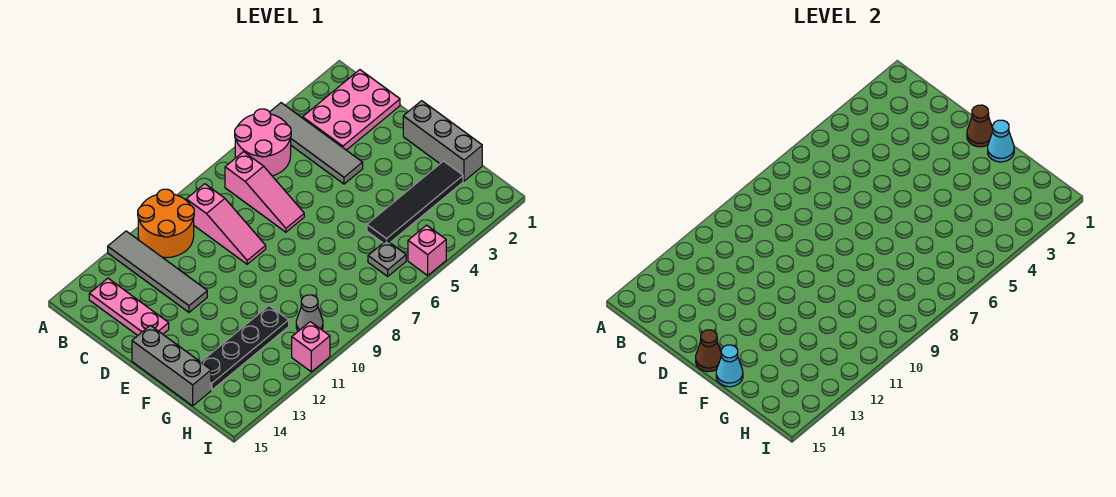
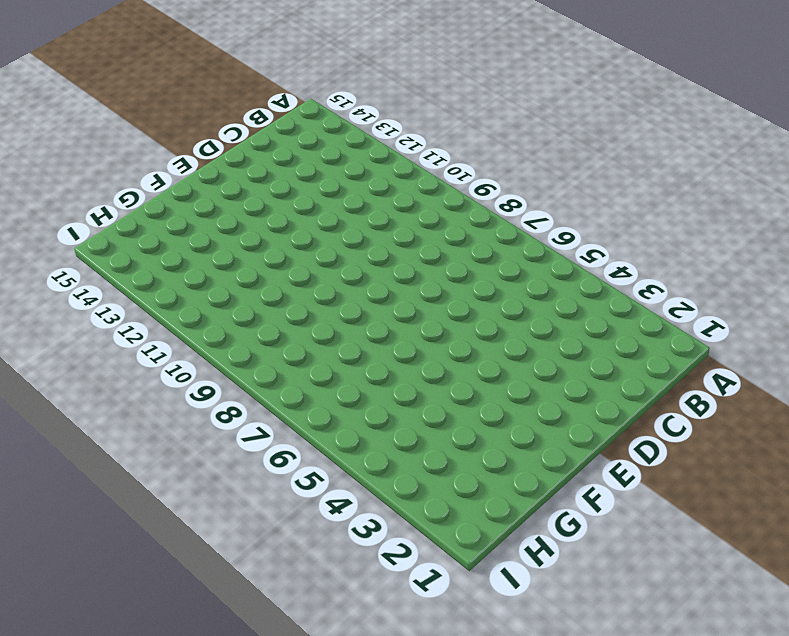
none -> grey 1x4 tile [270,103,363,184]
none -> pink 2x2 round brick [235,109,291,176]
none -> orange 2x2 round brick [138,189,194,258]

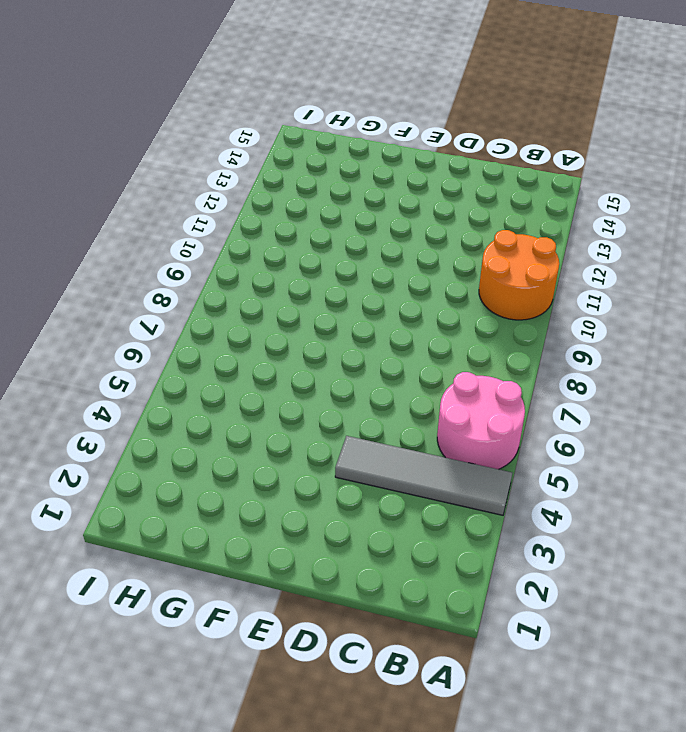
none -> grey 1x4 tile [108,231,207,312]
none -> pink 2x3 plate [303,70,400,150]
none -> pink 1x3 slope [225,152,304,232]

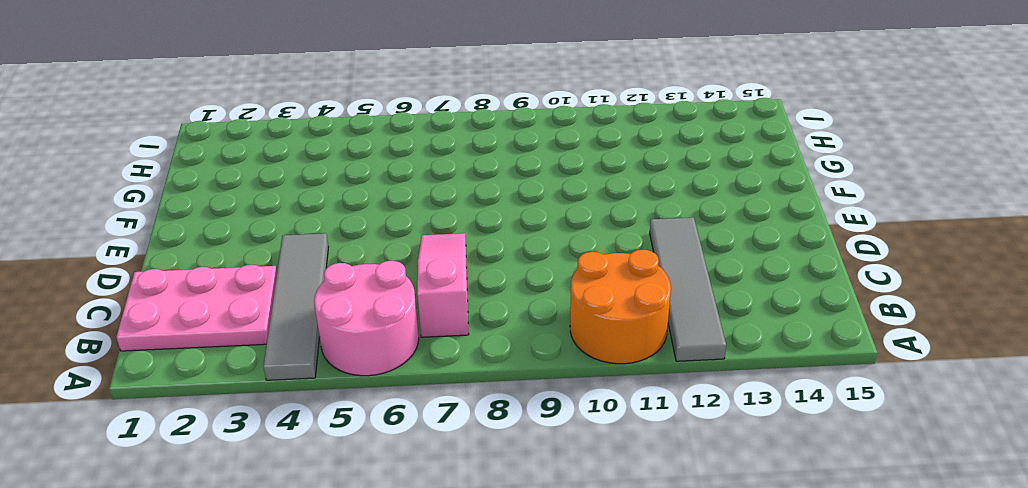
none -> pink 1x3 slope [186,184,266,264]
none -> pink 1x3 plate [89,278,169,335]
none -> grey 1x3 brick [403,101,482,181]

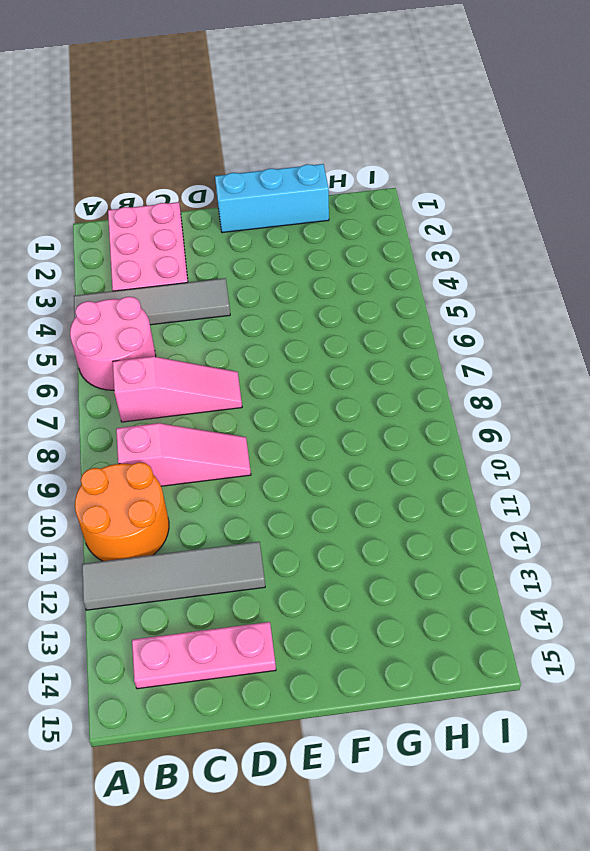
cyan 1x3 brick [215,164,329,233] -> grey 1x3 brick [403,101,482,181]
none -> grey 1x3 brick [132,325,211,406]
none -> black 1x4 tile [367,161,463,243]
none -> black 1x4 plate [201,306,289,390]

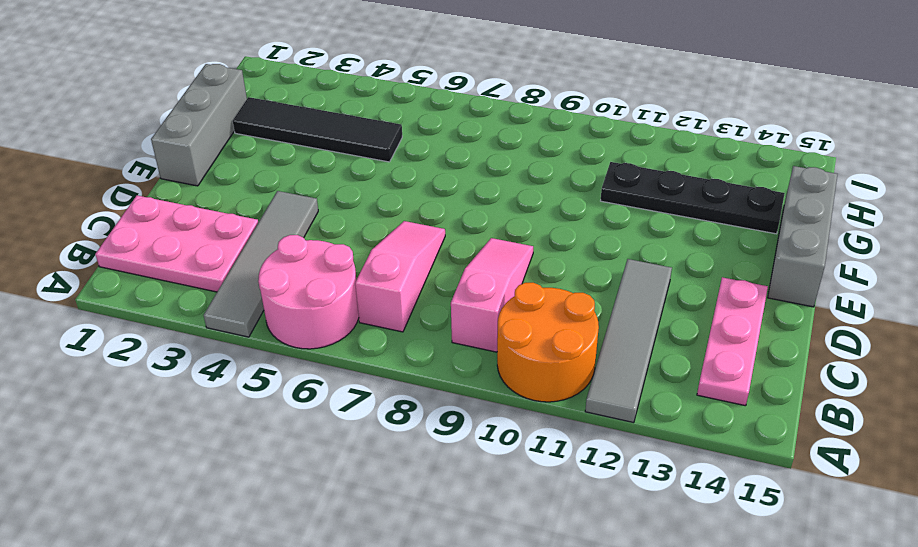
none -> grey 1x1 plate [368,240,406,276]
none -> grey 1x1 cone [296,295,323,331]
none -> pink 1x1 brick [408,225,446,275]

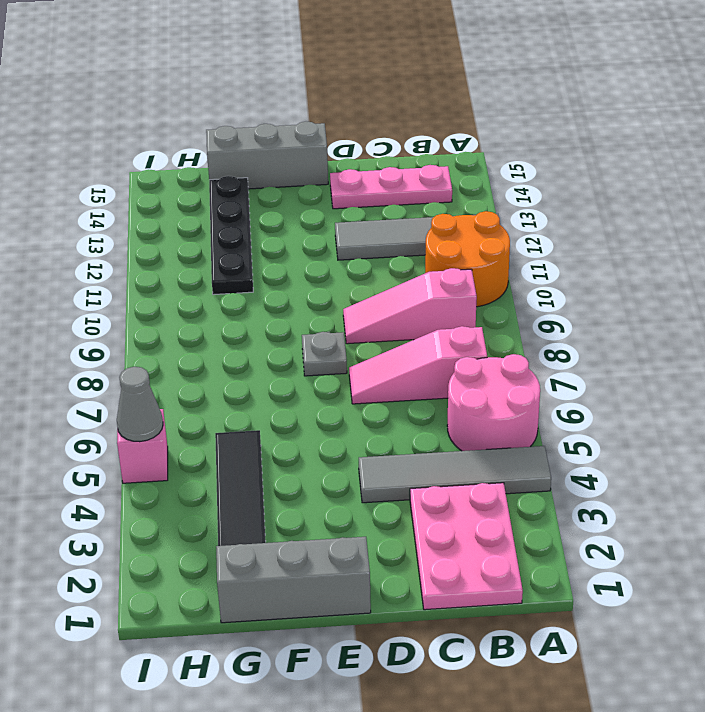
grey 1x1 plate [302,332,347,376] -> grey 1x1 plate moved to [368,240,406,276]
grey 1x1 cone [117,367,163,442] -> grey 1x1 cone moved to [296,295,323,331]
none -> pink 1x1 brick [292,322,330,372]
none -> brown 1x1 cone [967,105,993,147]
none -> brown 1x1 cone [696,330,721,372]

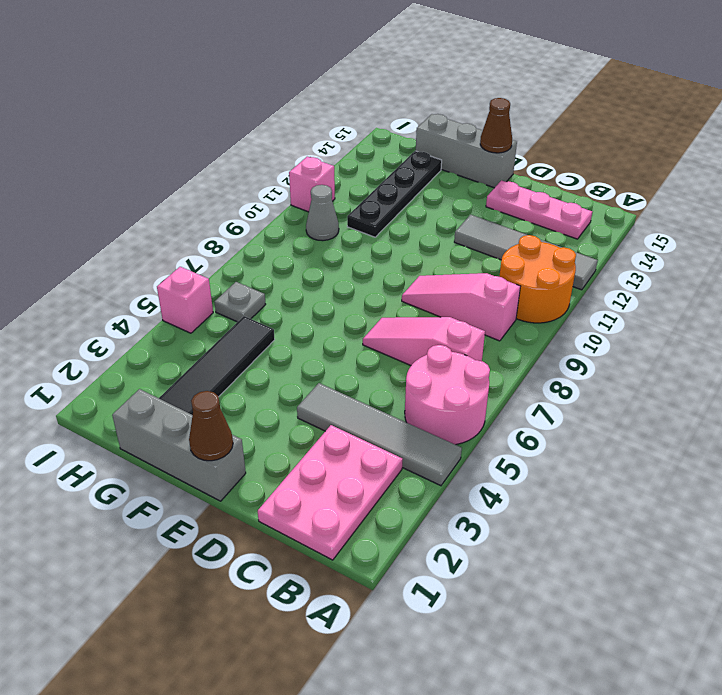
none -> cyan 1x1 cone [988,120,1014,162]
none -> cyan 1x1 cone [716,345,743,387]

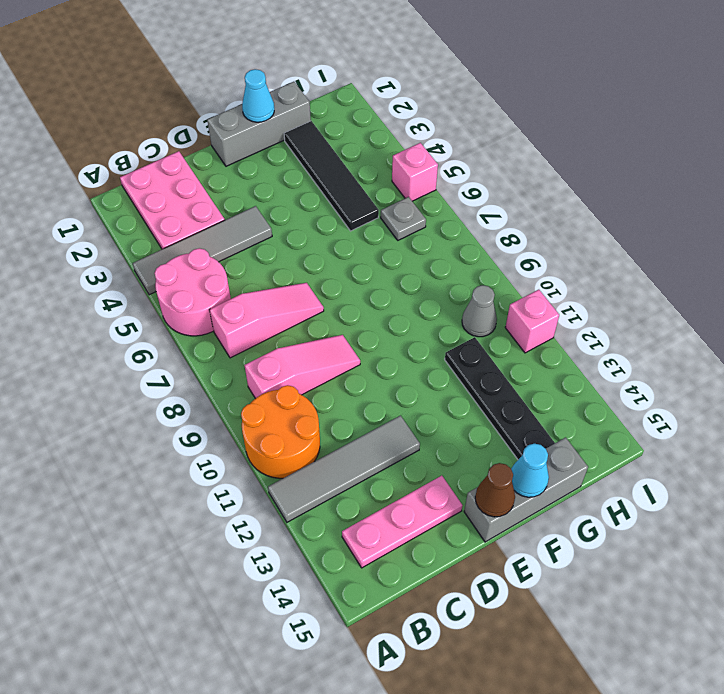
none -> brown 1x1 cone [967,105,993,147]

